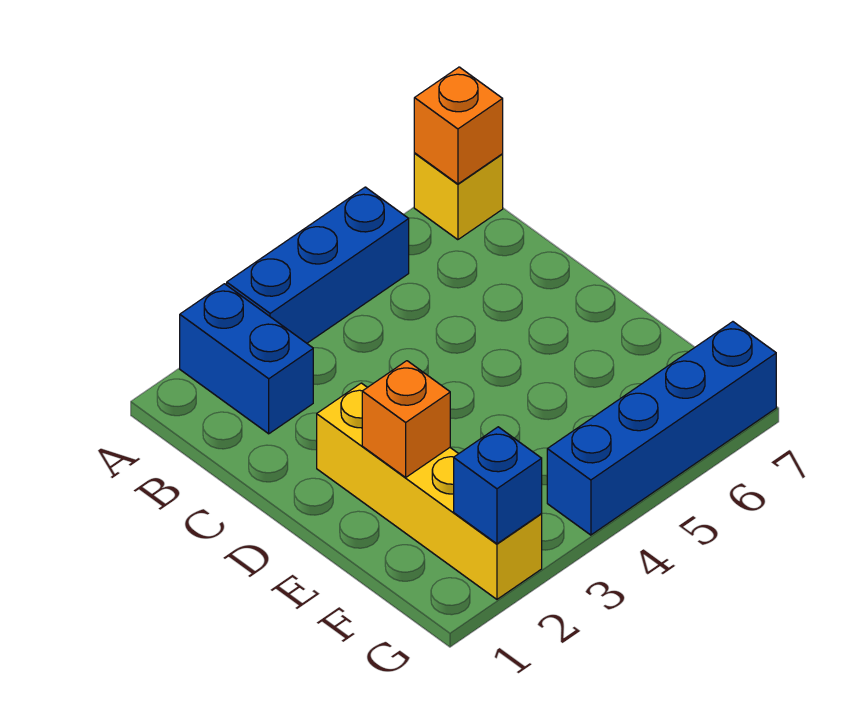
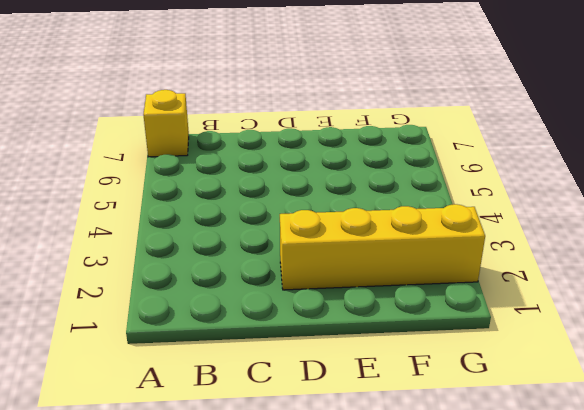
none -> blue 1x2 brick [180,284,313,434]
none -> blue 1x3 brick [227,187,409,343]

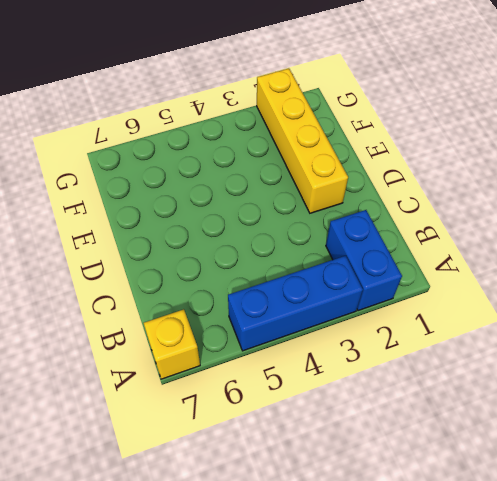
none -> blue 1x4 brick [547,322,776,535]
none -> orange 1x1 brick [414,67,503,184]

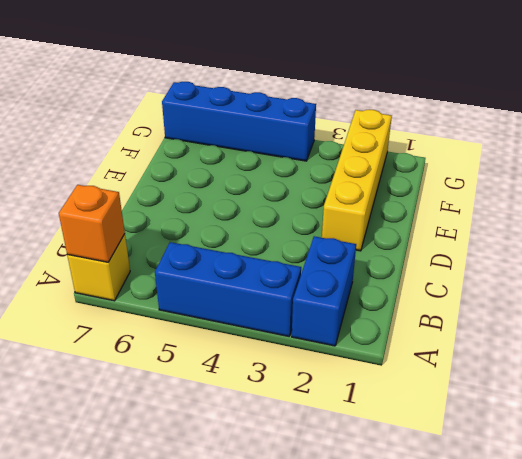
none -> orange 1x1 brick [362,361,450,477]
none -> blue 1x1 brick [454,427,542,544]

